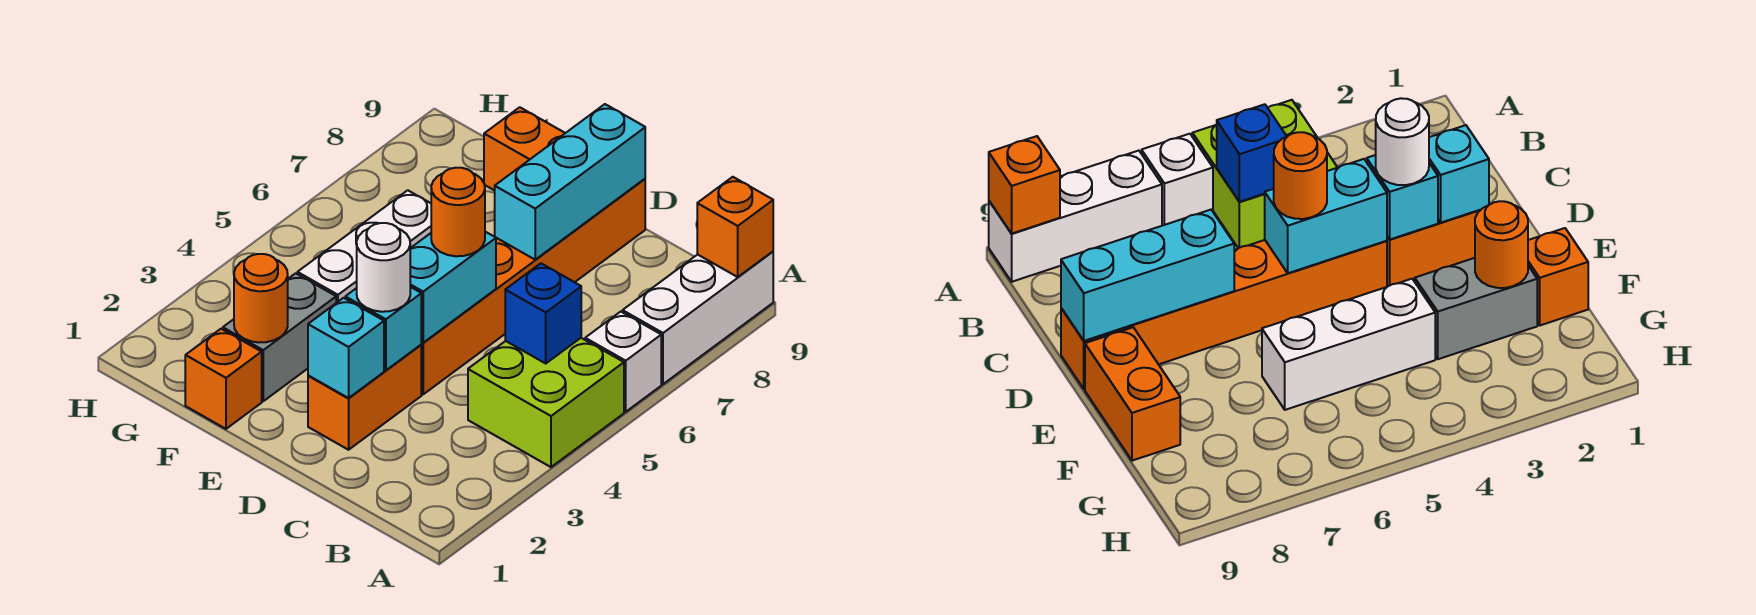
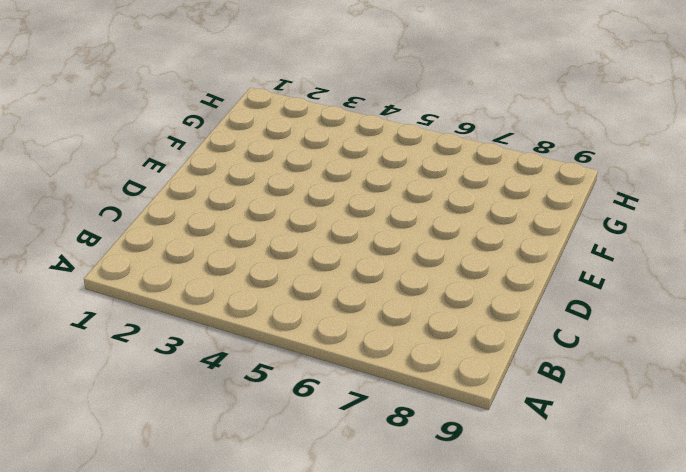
none -> lime 2x2 brick [468,338,624,467]
none -> white 1x1 brick [585,312,661,412]
none -> white 1x3 brick [623,252,773,384]

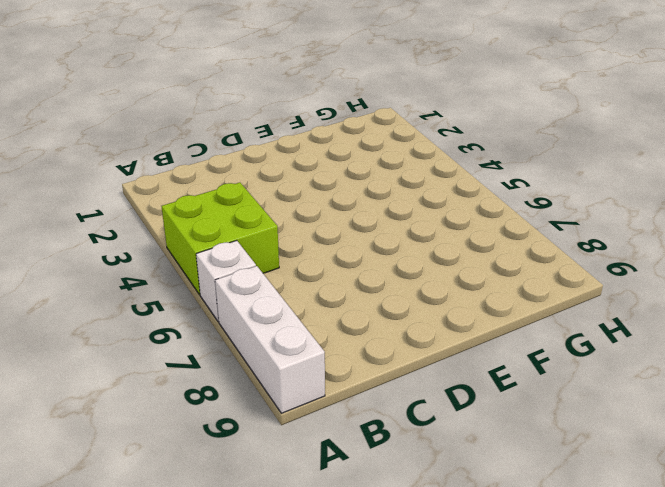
none -> orange 1x2 brick [308,345,421,450]
none -> orange 1x6 brick [421,179,645,394]
none -> orange 1x2 brick [484,107,565,191]

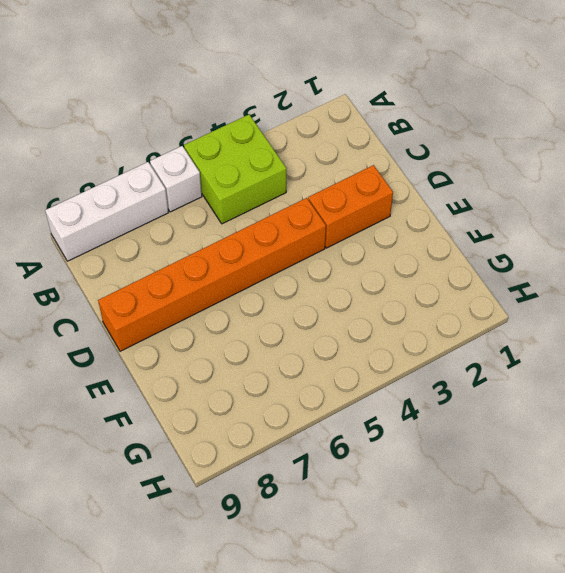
none -> orange 1x2 brick [484,107,565,191]
none -> orange 1x1 brick [185,329,262,429]
none -> grey 1x2 brick [223,273,336,401]

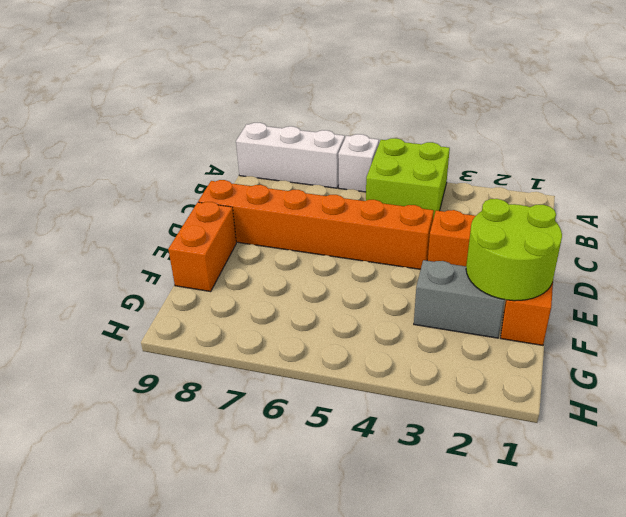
lime 2x2 round brick [466,199,562,301] -> orange 1x1 round brick [234,254,288,343]
none -> white 1x3 brick [297,190,431,303]
none -> orange 1x1 brick [697,177,773,277]
none -> blue 1x1 brick [505,263,581,363]

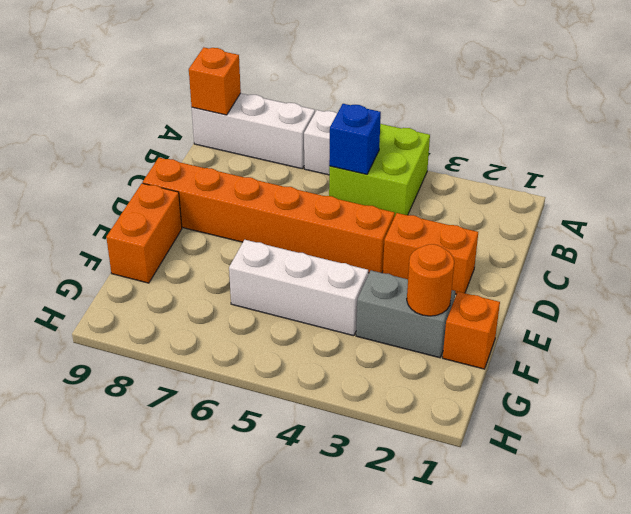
none -> cyan 1x1 brick [308,298,384,398]
none -> cyan 1x1 brick [345,287,421,370]
none -> cyan 1x2 brick [410,232,496,343]

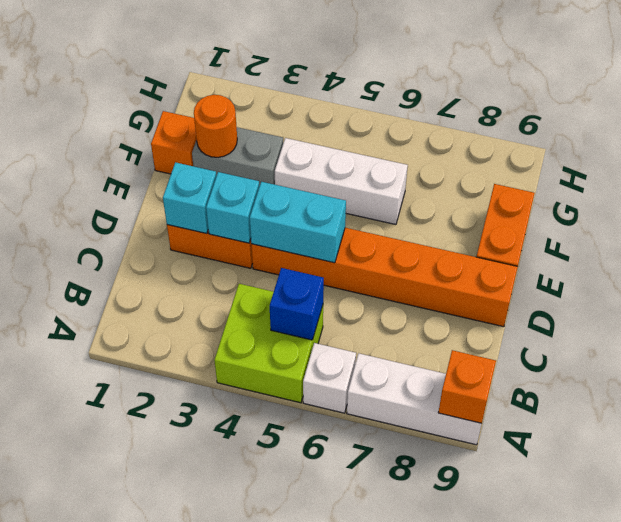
none -> cyan 1x3 brick [495,104,645,260]
none -> white 1x1 round brick [357,223,410,312]
none -> orange 1x1 round brick [431,168,485,256]

